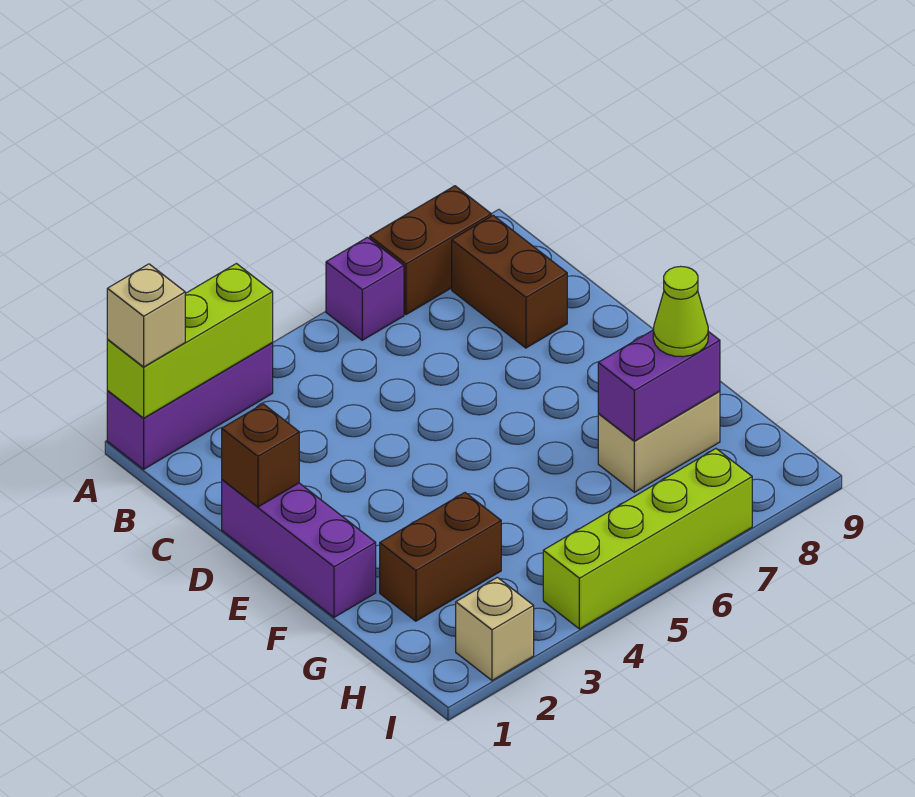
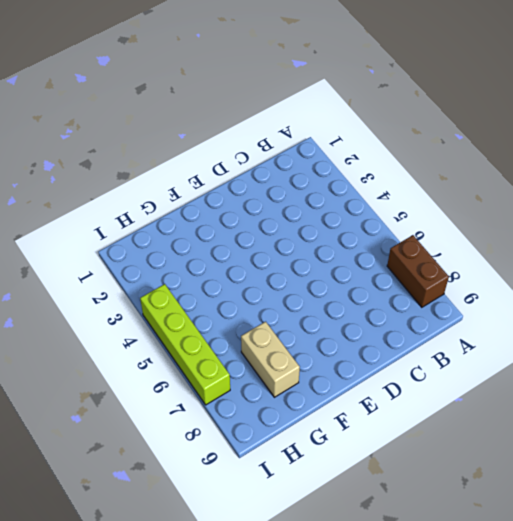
none -> purple 1x3 brick [107,343,273,469]
none -> purple 1x1 brick [326,237,404,340]
none -> brown 1x2 brick [452,215,567,348]

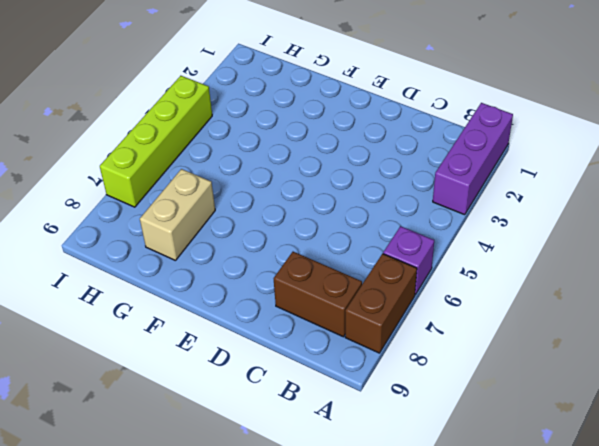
none -> purple 1x3 brick [222,480,376,617]
none -> brown 1x2 brick [380,493,501,621]
none -> tan 1x1 brick [456,577,534,680]

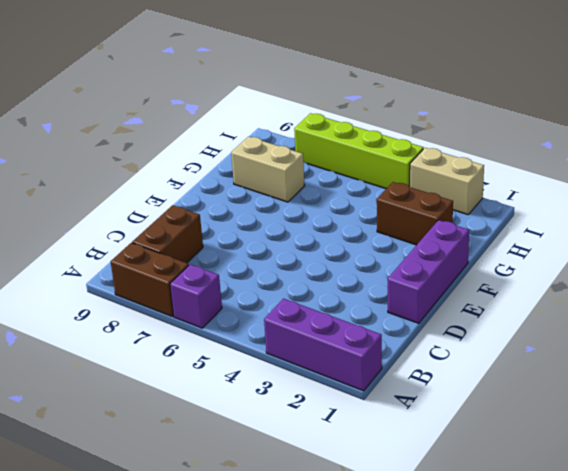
tan 1x2 brick [410,148,484,215] -> tan 1x1 brick [456,577,534,680]
none -> lime 1x3 brick [107,264,273,418]
none -> brown 1x1 brick [222,404,299,507]
none -> purple 1x2 brick [598,330,720,441]

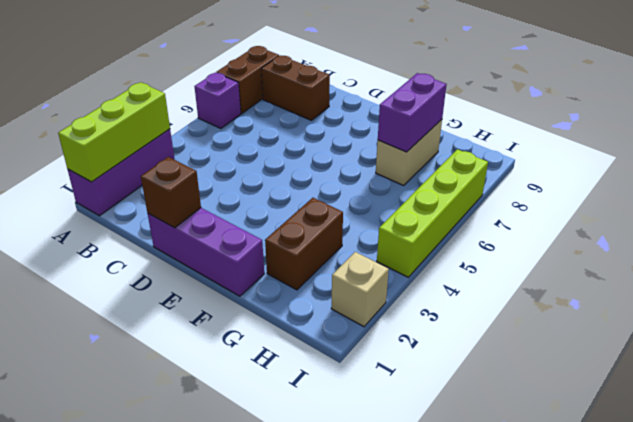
none -> tan 1x1 brick [107,264,185,367]
none -> lime 1x1 cone [653,266,708,357]

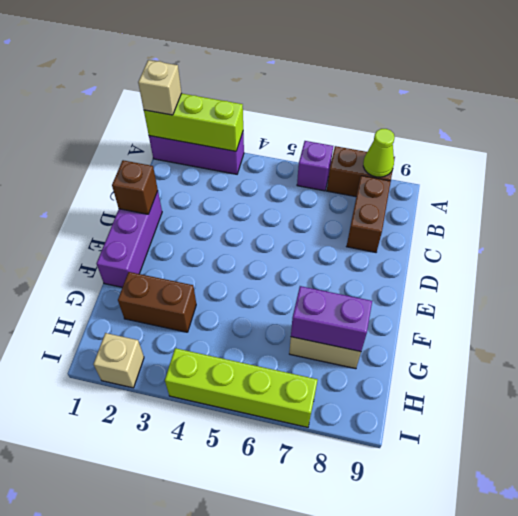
lime 1x1 cone [363,129,395,177] -> lime 1x1 cone moved to [653,266,708,357]

